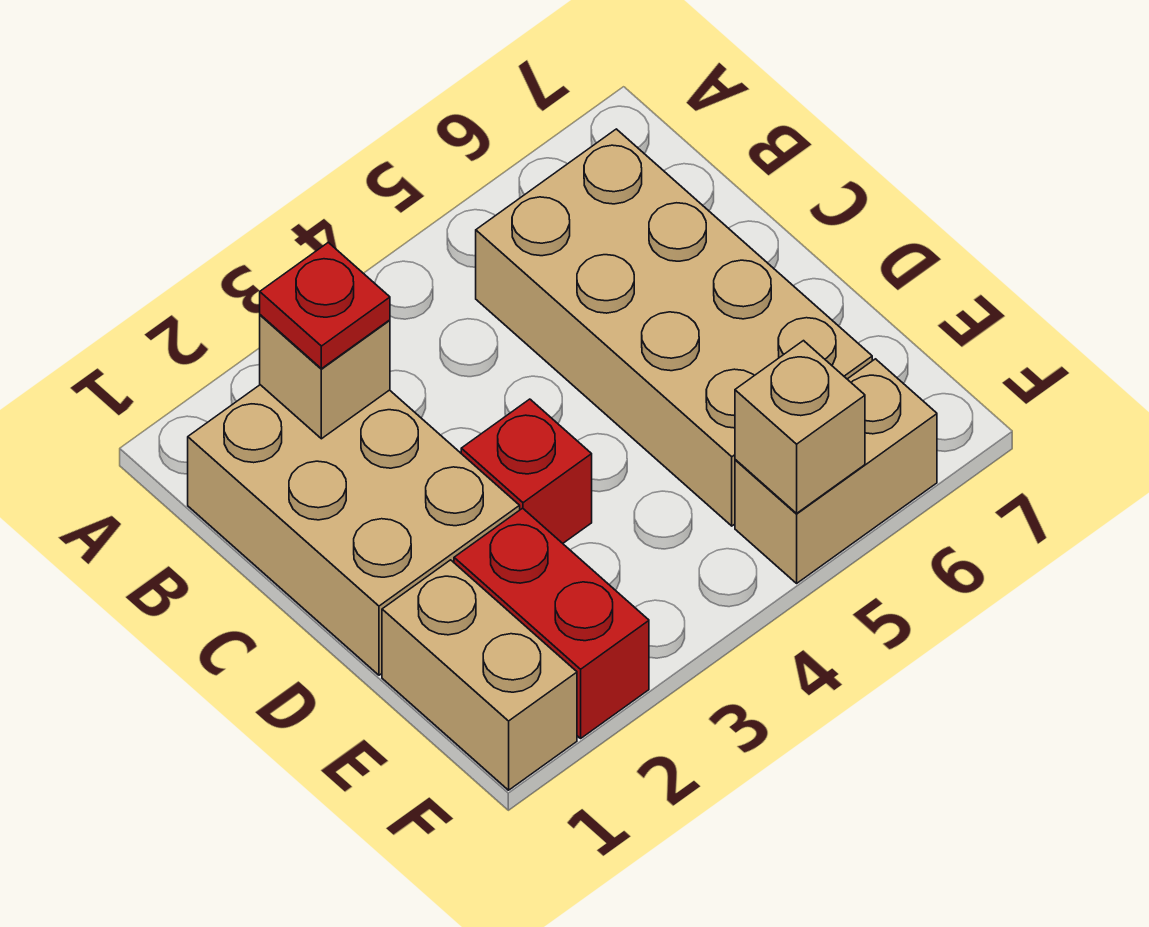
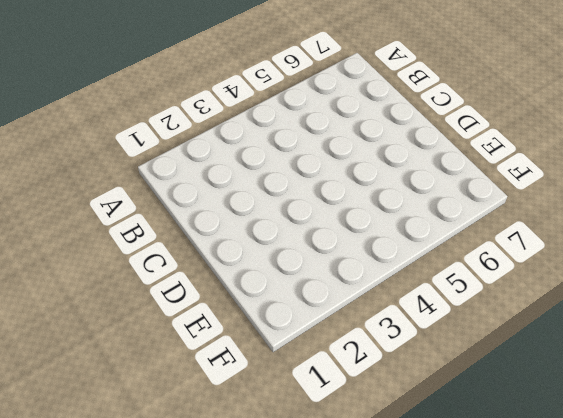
none -> tan 2x3 brick [188,385,520,675]
none -> tan 2x4 brick [476,129,872,526]

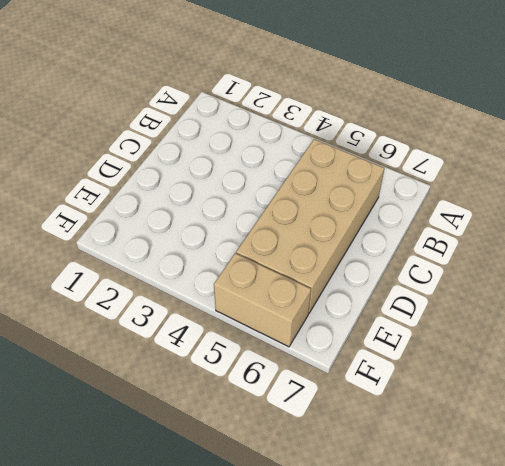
none -> tan 2x3 brick [188,385,520,675]
none -> red 1x1 brick [461,399,592,543]

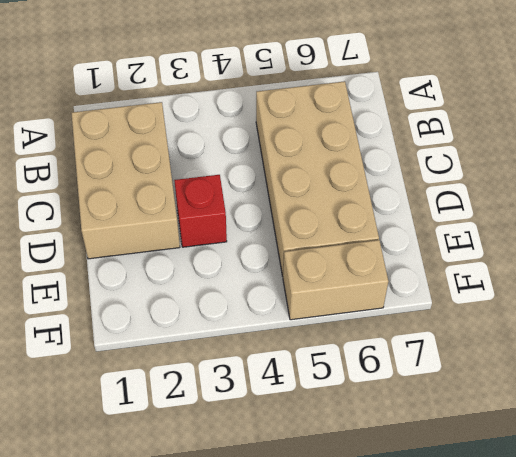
none -> tan 1x2 brick [382,560,577,790]
none -> red 1x2 brick [454,508,649,738]

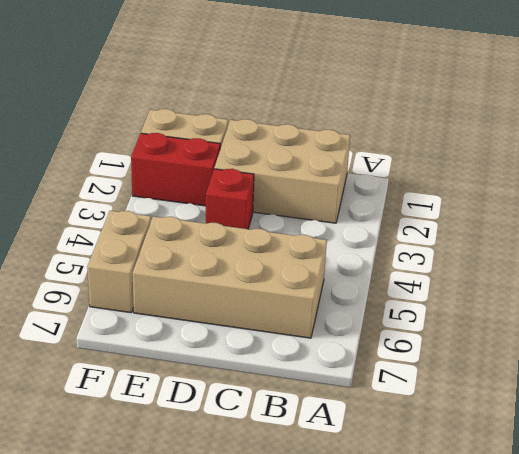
none -> tan 1x1 brick [260,315,390,439]
none -> tan 1x1 brick [735,341,865,513]

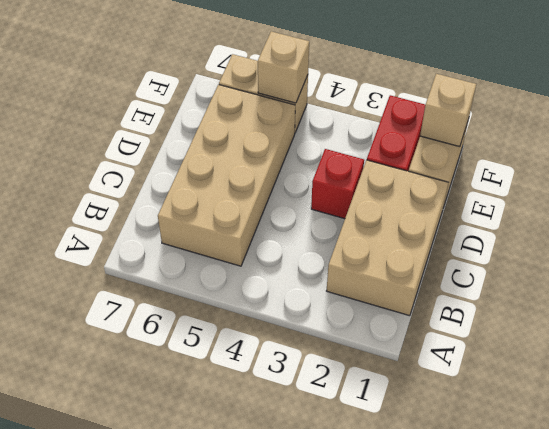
tan 1x1 brick [420,74,476,147] -> tan 1x1 brick moved to [260,315,390,439]
none -> red 1x1 plate [260,242,390,369]

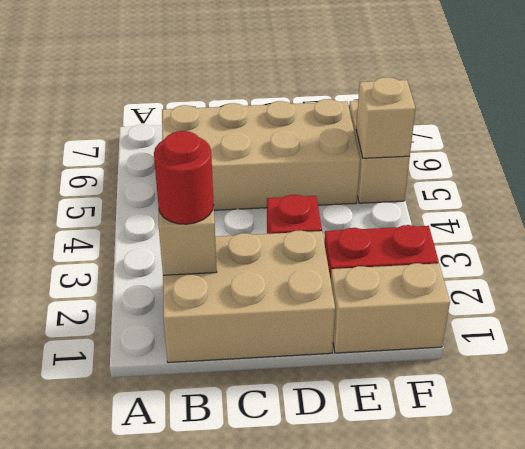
red 1x1 round brick [154,131,214,224] -> red 1x1 plate [260,242,390,369]

